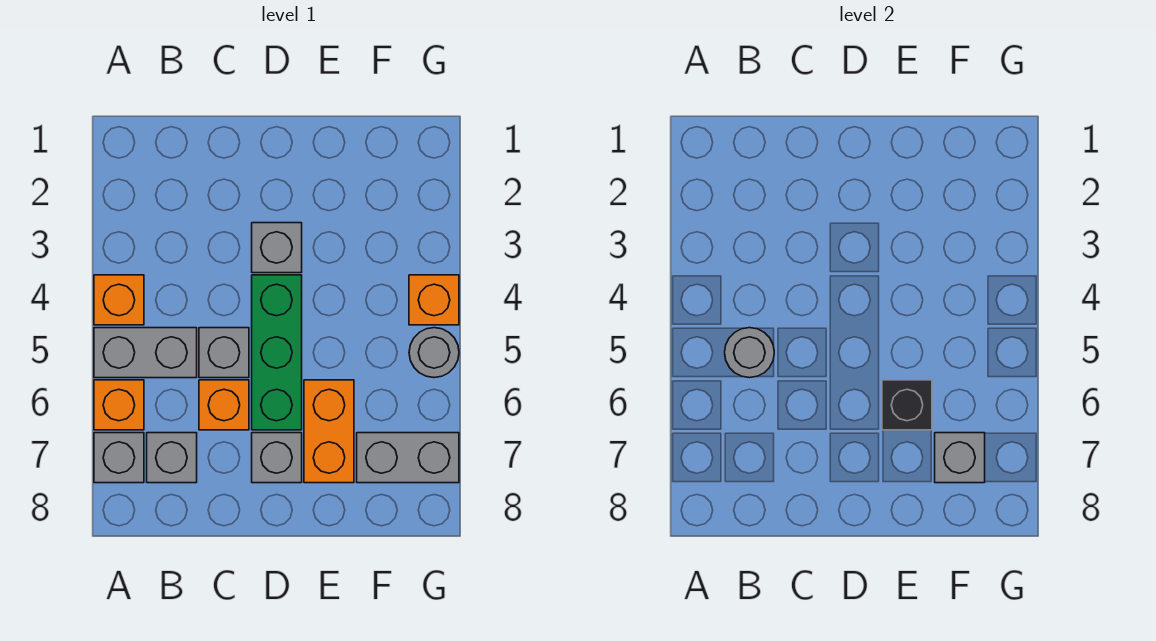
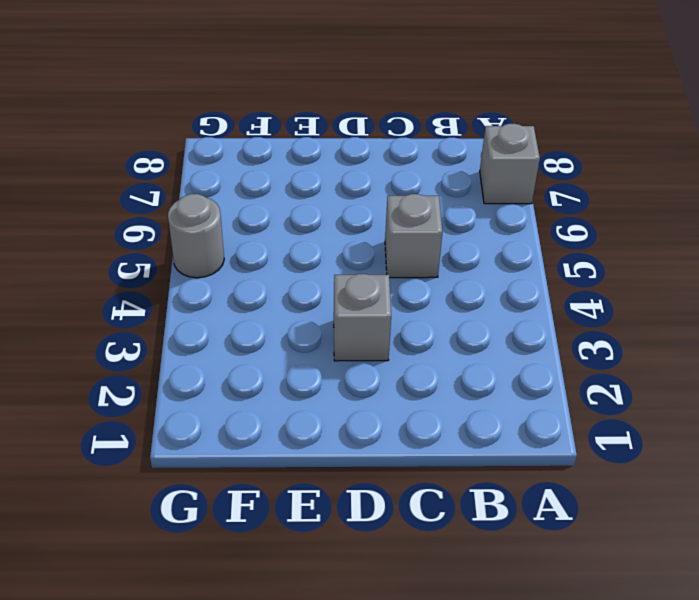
none -> orange 1x1 brick [94,275,144,325]
none -> grey 1x2 brick [94,328,197,378]
none -> orange 1x1 brick [94,380,144,430]

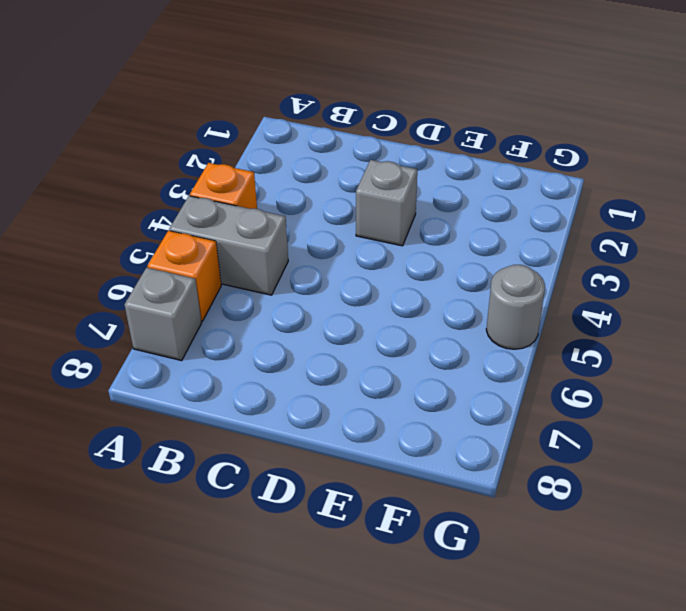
none -> grey 1x1 brick [147,433,197,483]
none -> grey 1x1 brick [199,328,249,378]
none -> orange 1x1 brick [199,380,249,430]

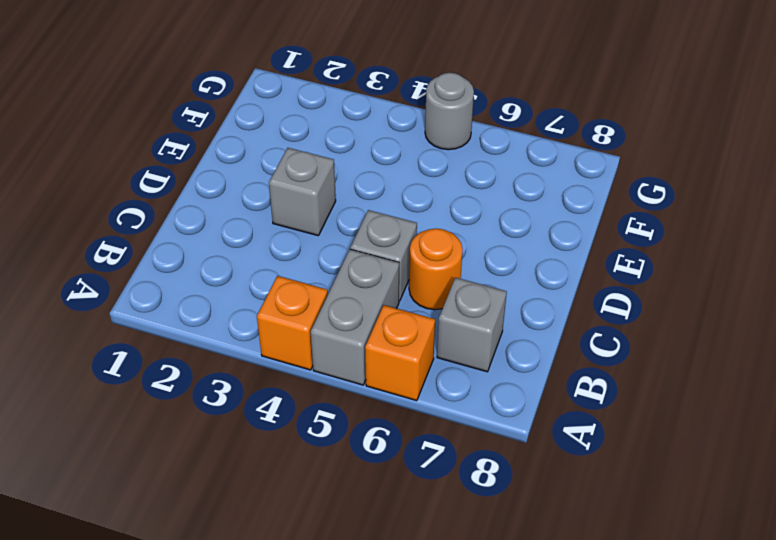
orange 1x1 round brick [409,229,463,310] -> orange 1x1 brick [199,380,249,430]
none -> grey 1x1 brick [94,433,144,483]
none -> green 1x3 brick [252,275,302,430]
none -> grey 1x1 brick [252,433,302,483]

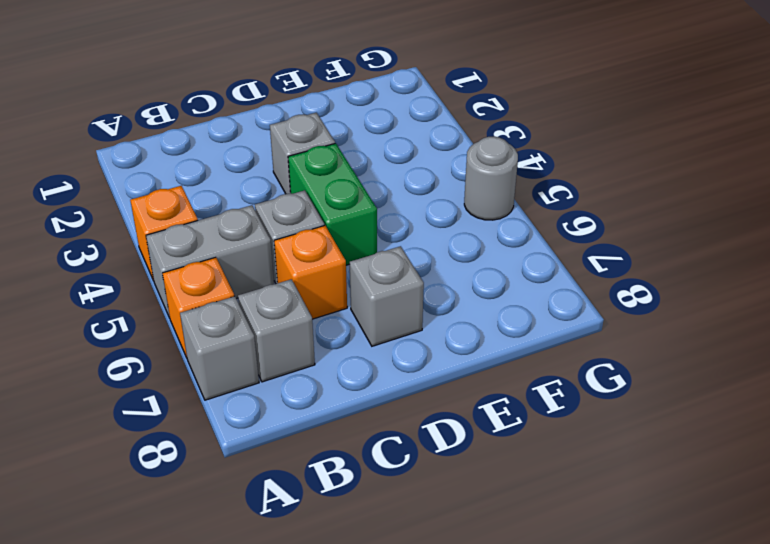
green 1x2 brick [288,143,377,265] -> green 1x3 brick [252,275,302,430]
none -> orange 1x2 brick [304,380,354,483]
none -> grey 1x2 brick [357,433,459,483]
none -> orange 1x1 brick [409,275,459,325]

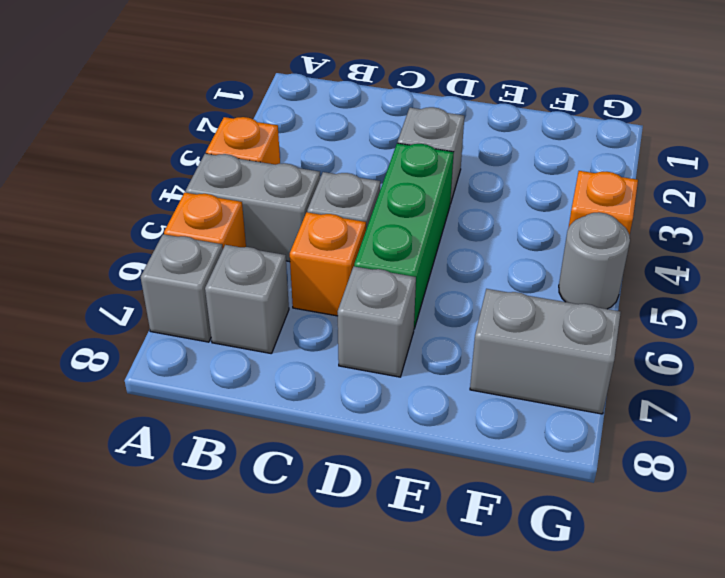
none -> orange 1x2 brick [304,380,354,483]
none -> grey 1x1 round brick [725,328,774,378]
none -> black 1x1 brick [882,380,932,430]

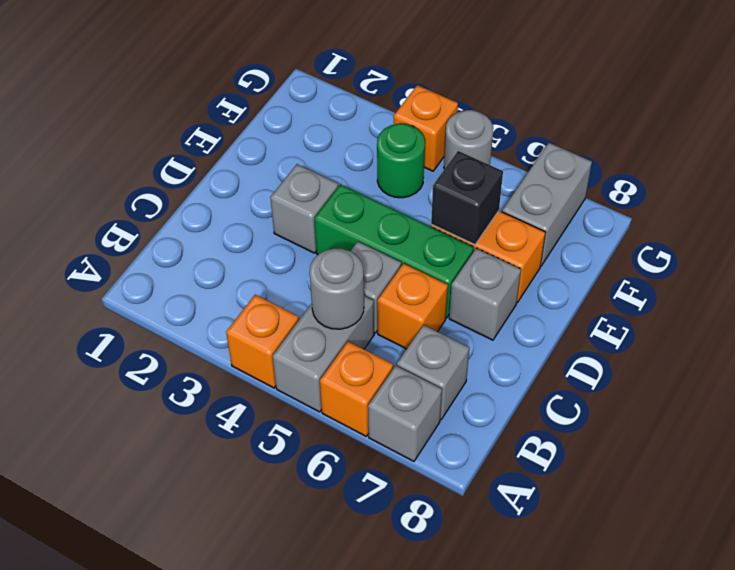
green 1x1 round brick [377,124,425,198] -> none
none -> grey 1x1 brick [935,433,985,483]

